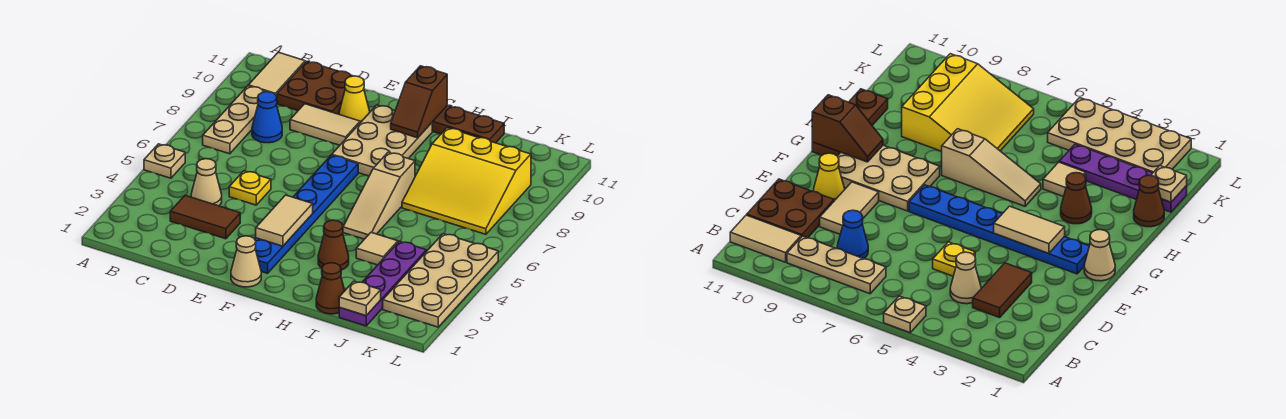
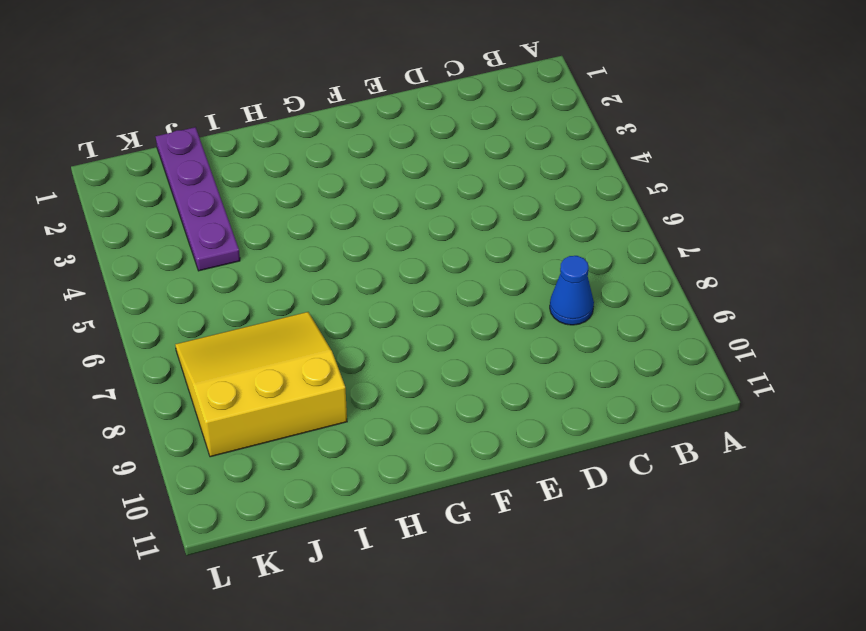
none -> tan 1x1 plate [144,144,185,178]
none -> tan 1x3 plate [203,86,266,154]
none -> tan 1x2 tile [248,52,305,96]

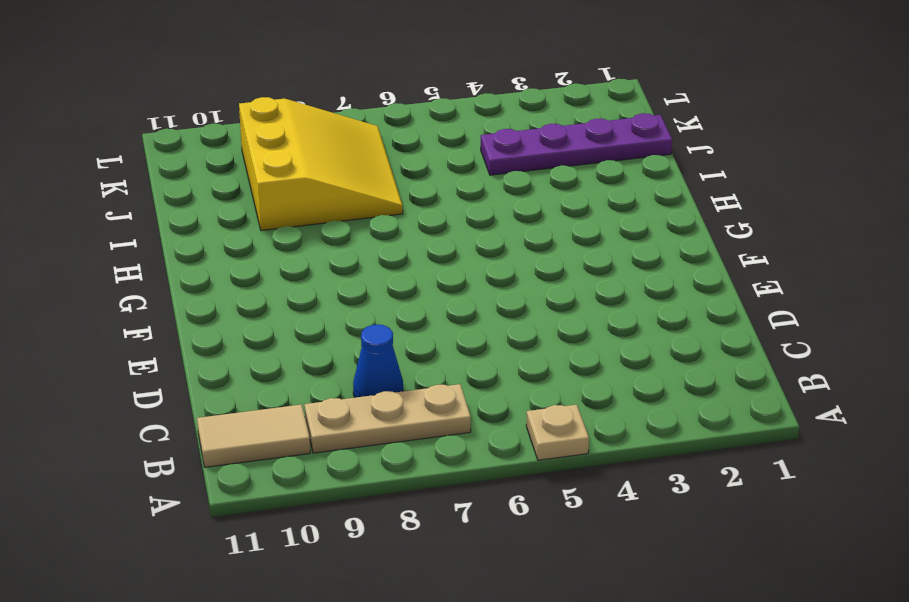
none -> brown 1x2 tile [170,195,240,239]
none -> tan 1x1 cone [191,159,222,206]
none -> brown 2x2 plate [277,61,352,114]

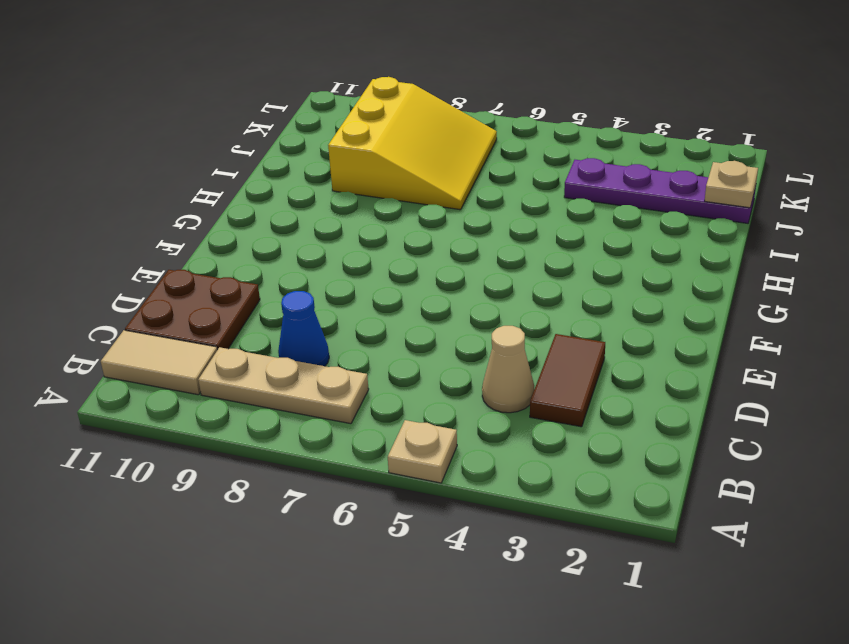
none -> yellow 1x1 plate [229,171,271,205]
none -> tan 1x2 tile [290,104,360,145]
none -> yellow 1x1 cone [339,76,370,123]

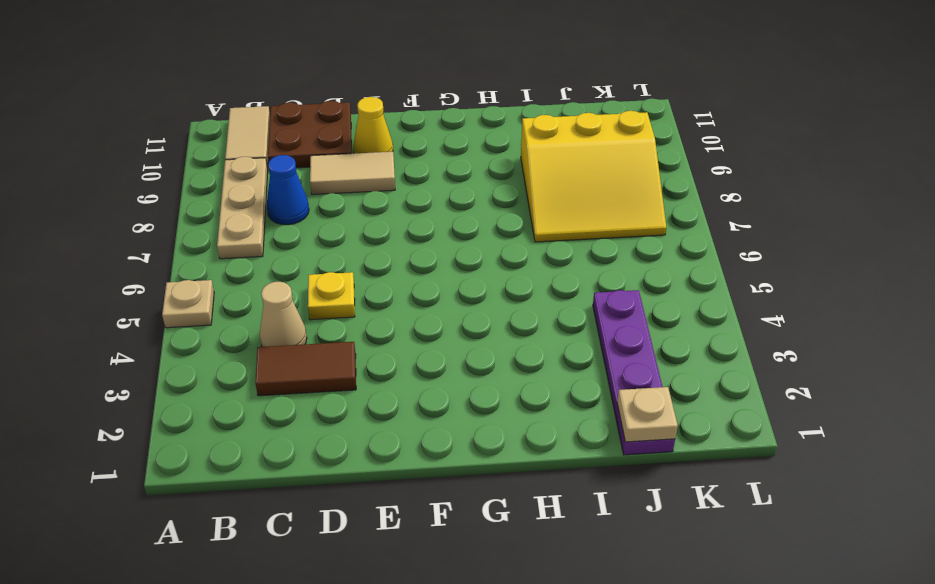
none -> tan 1x1 cone [231,236,261,287]
none -> blue 1x6 plate [255,155,358,273]
none -> tan 2x3 plate [332,105,432,176]

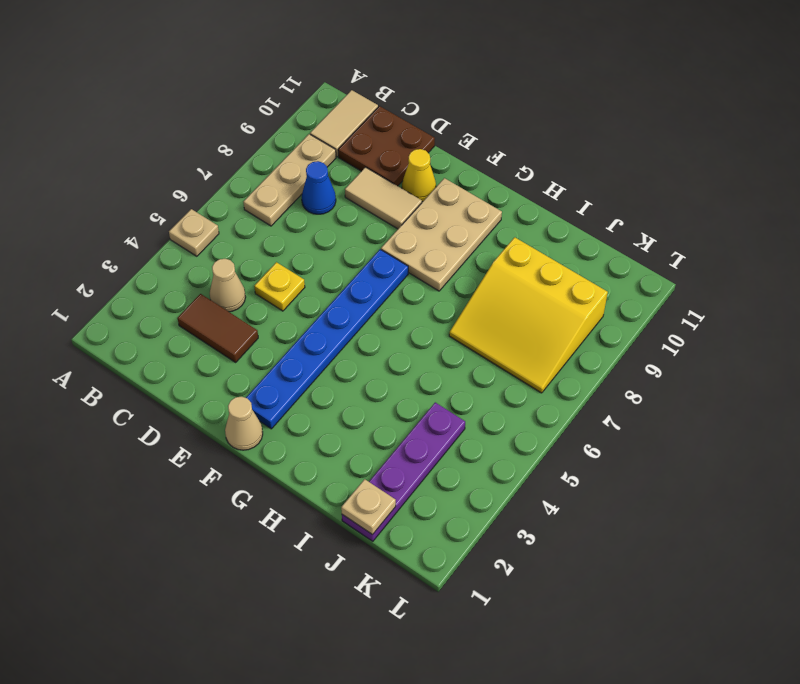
none -> brown 1x3 plate [432,106,504,143]
none -> brown 1x1 cone [318,220,349,270]
none -> tan 1x3 slope [343,152,415,239]

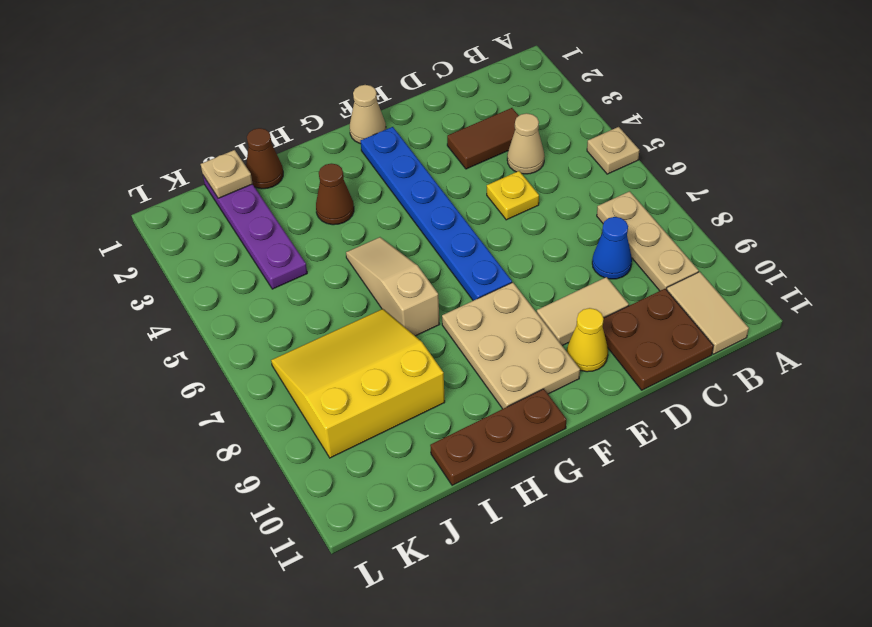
none -> tan 1x1 tile [356,233,398,265]
none -> tan 2x4 plate [383,234,498,327]
none -> tan 1x2 tile [256,195,313,246]

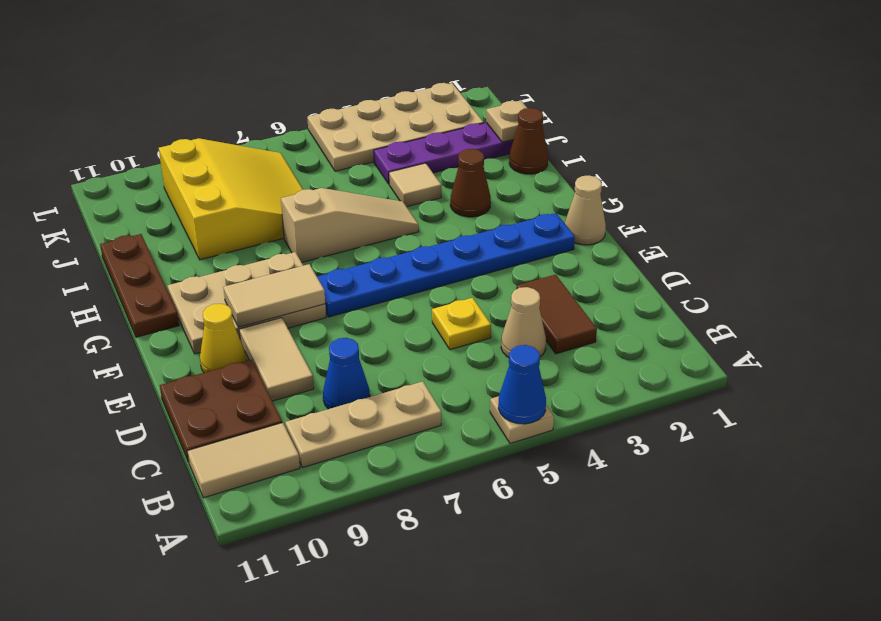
blue 1x1 cone [498,345,546,424] -> none
tan 1x2 tile [223,264,325,327] -> tan 1x2 tile moved to [256,195,313,246]
none -> brown 1x2 slope [391,66,447,138]

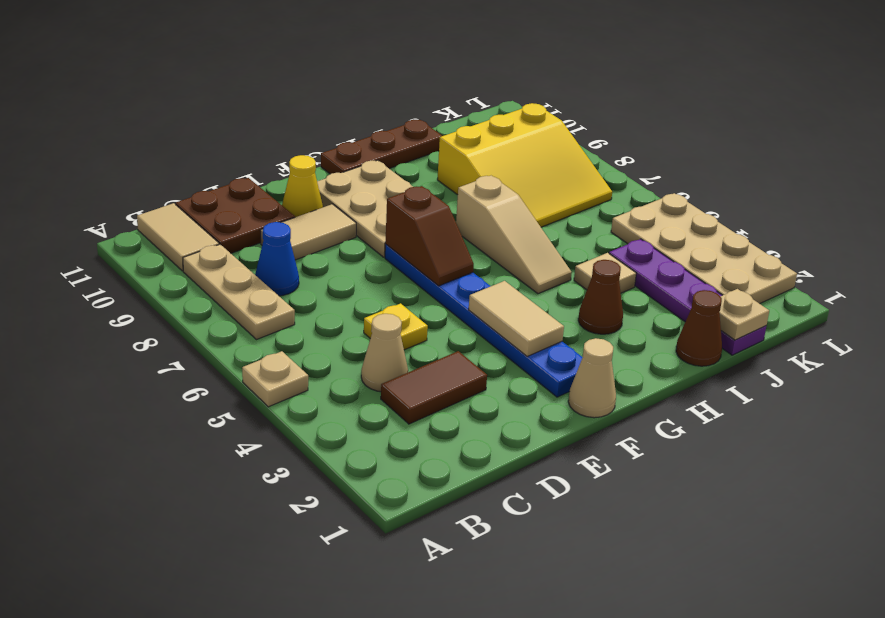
brown 1x2 slope [385,186,474,286] -> brown 1x2 slope moved to [391,66,447,138]

